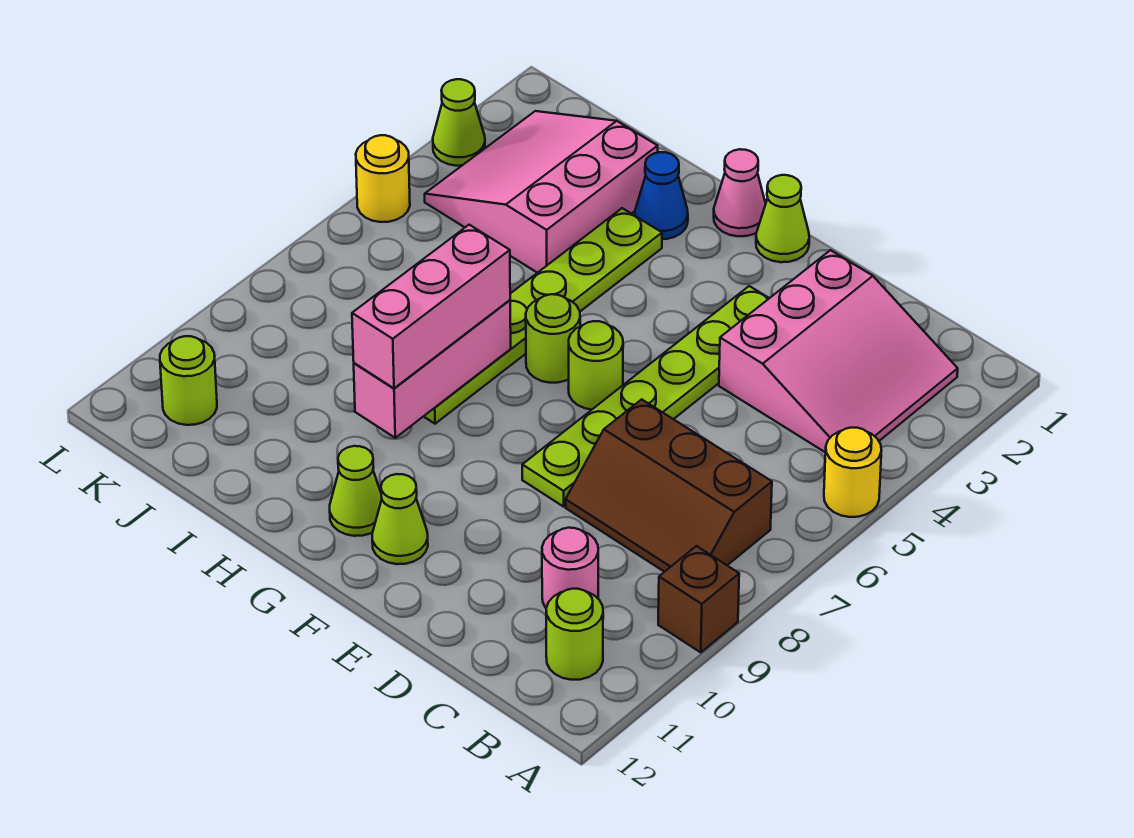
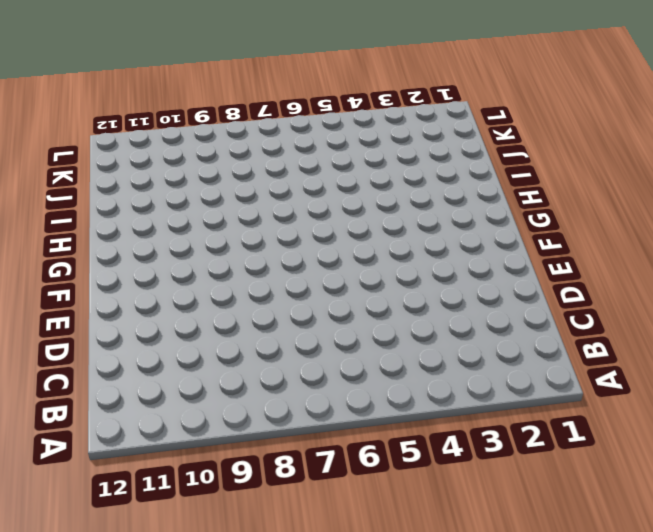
none -> yellow 1x1 round brick [824,427,882,517]
none -> brown 1x1 brick [658,546,739,652]
none -> pink 3x3 slope [719,250,958,453]

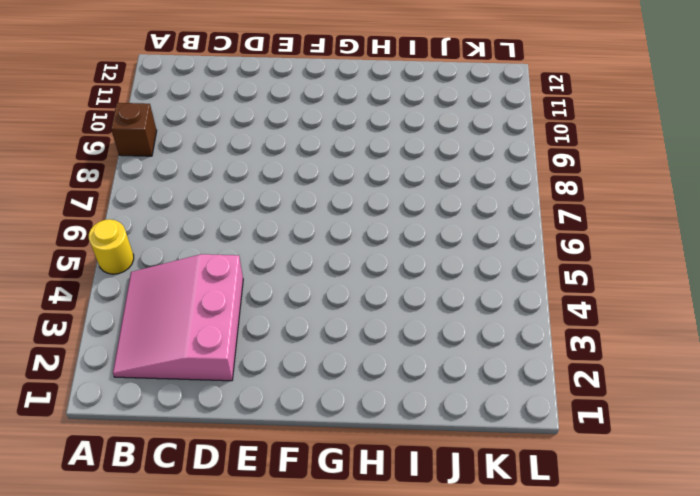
none -> brown 2x3 slope [566,399,772,572]
none -> lime 1x1 round brick [546,589,603,680]
none -> pink 1x1 round brick [542,528,598,608]

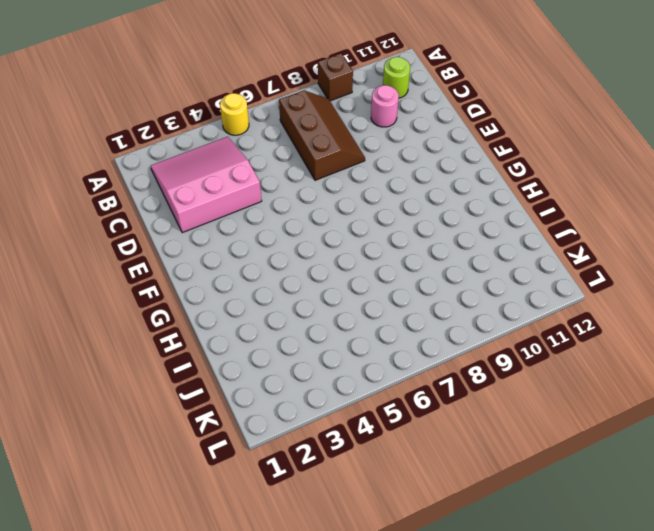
none -> lime 1x6 plate [522,286,769,507]
none -> lime 1x1 cone [756,175,809,262]
none -> lime 1x1 round brick [568,321,623,410]

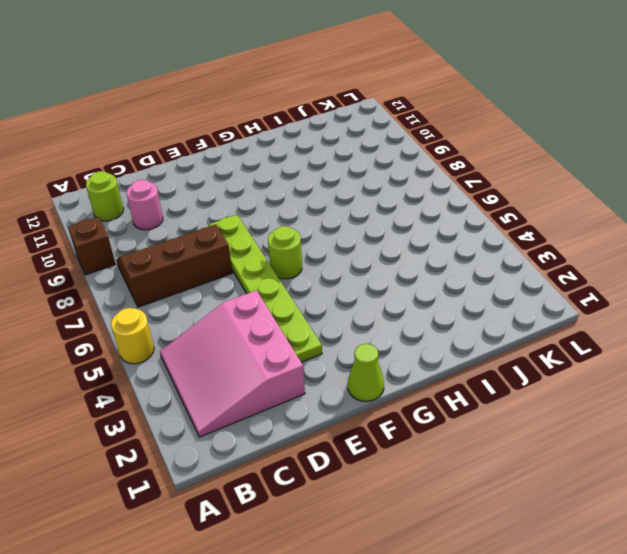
none -> lime 1x1 cone [372,474,428,564]
none -> pink 1x1 cone [714,149,766,236]
none -> lime 1x1 round brick [526,294,580,383]

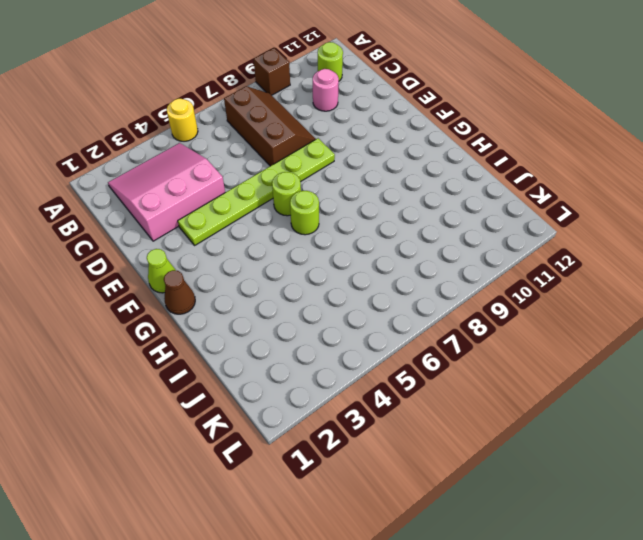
brown 1x1 cone [164,270,195,314] -> pink 1x1 cone [714,149,766,236]
none -> lime 1x1 cone [372,474,428,564]
none -> lime 1x1 cone [330,446,382,536]
none -> blue 1x1 cone [635,152,688,239]

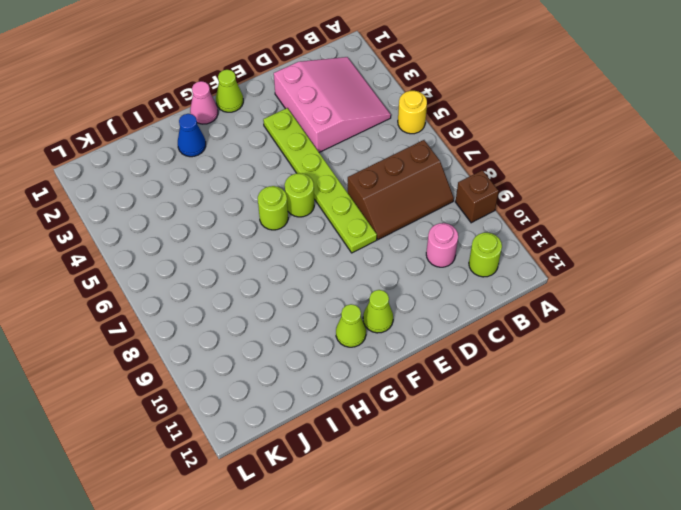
none -> lime 1x6 plate [423,208,662,424]
none -> pink 3x3 slope [425,111,658,273]
none -> lime 1x1 round brick [160,336,217,425]

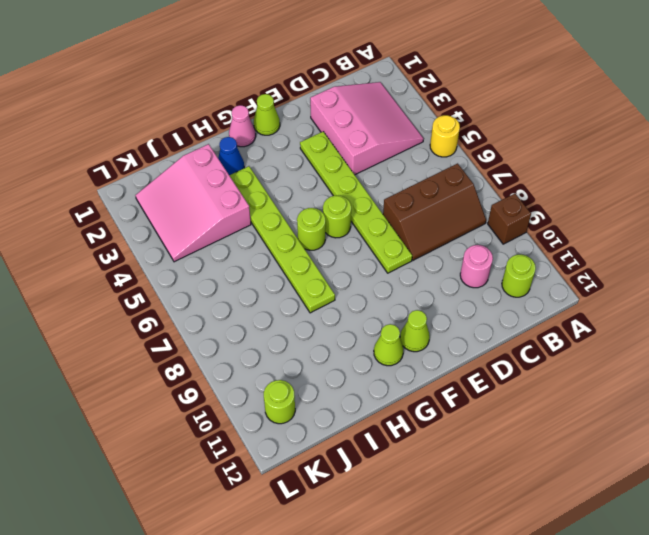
none -> lime 1x1 cone [433,79,485,166]
none -> yellow 1x1 round brick [356,135,410,222]
none -> pink 1x3 brick [354,300,511,438]

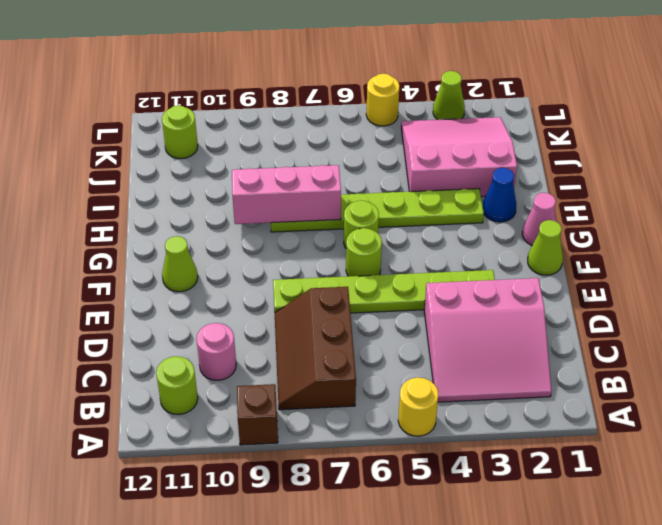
none -> lime 1x1 cone [330,446,382,536]
none -> pink 1x3 brick [352,225,510,388]

